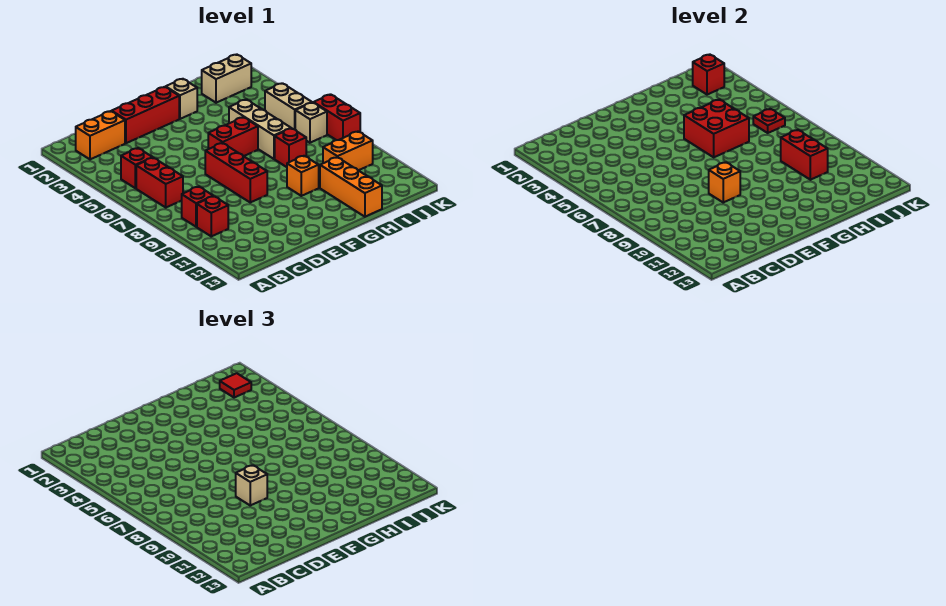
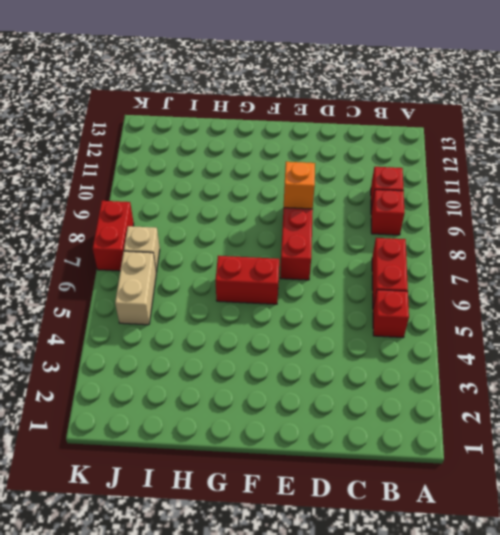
none -> orange 1x2 brick [76,111,125,159]
none -> red 1x3 brick [112,87,179,143]
none -> tan 1x1 brick [166,79,197,119]

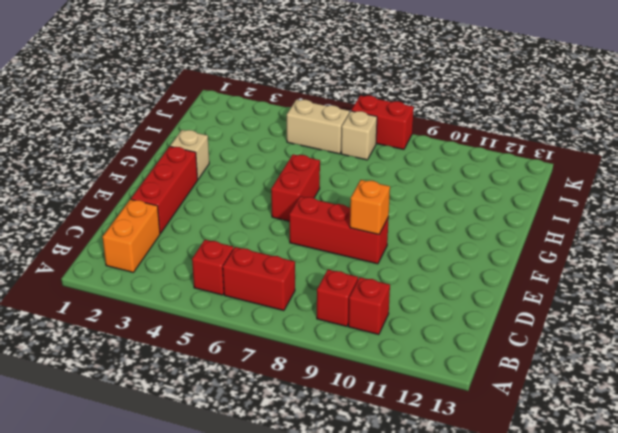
none -> orange 1x1 brick [287,156,319,196]
none -> tan 1x3 brick [229,99,291,159]
none -> red 1x1 brick [275,128,306,167]

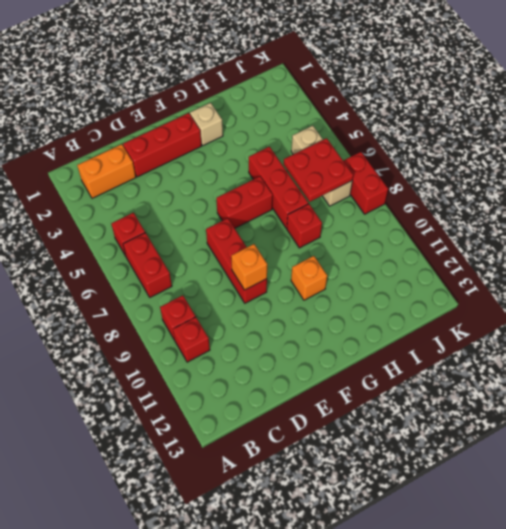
red 1x3 brick [249,147,308,228] -> tan 1x3 brick [229,99,291,159]
red 2x2 plate [284,138,353,202] -> red 1x1 plate [753,109,785,133]
none -> orange 1x3 brick [320,157,382,217]
none -> tan 1x2 brick [202,54,251,103]
none -> orange 1x2 brick [323,132,373,170]

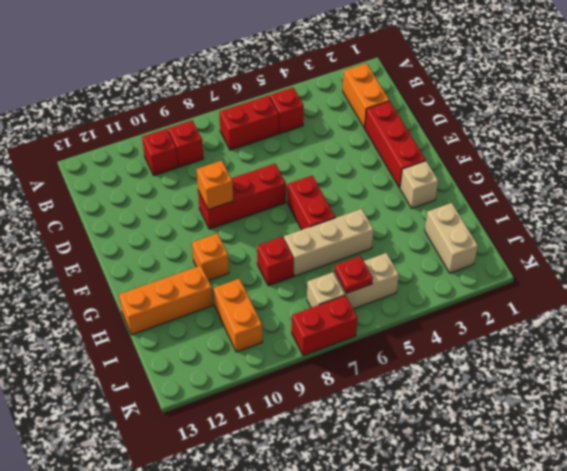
none -> red 2x2 brick [684,99,749,157]
none -> red 1x2 brick [781,130,828,180]
none -> red 1x1 brick [693,54,724,95]

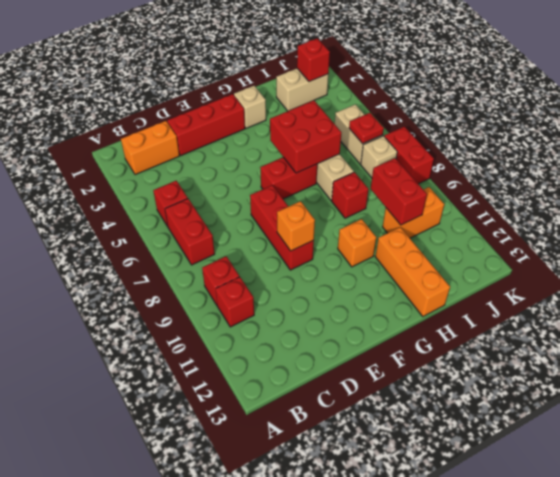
none -> tan 1x1 brick [236,465,267,505]
none -> red 1x1 tile [220,373,251,398]

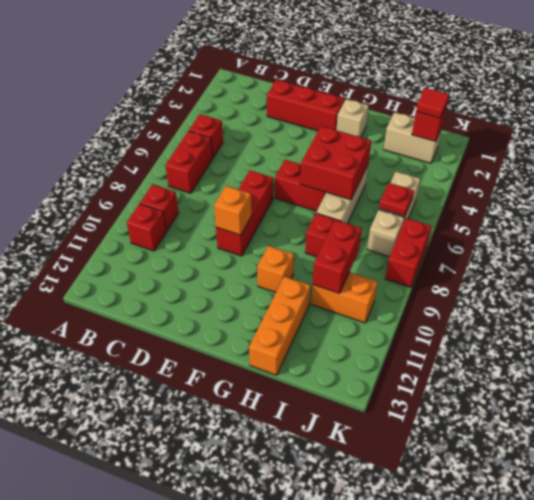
none -> orange 1x2 brick [76,111,125,159]
none -> tan 1x1 brick [236,465,267,505]

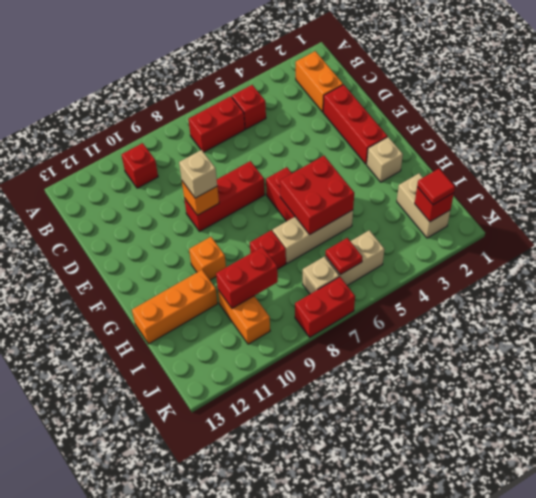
none -> red 1x1 brick [182,187,213,227]

